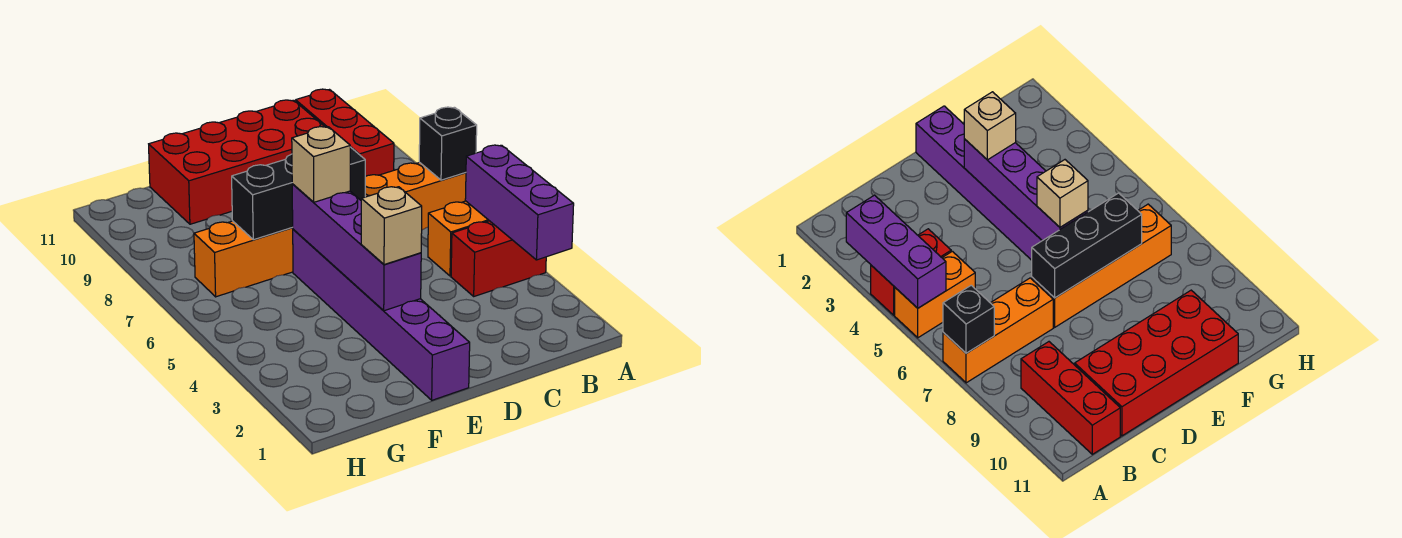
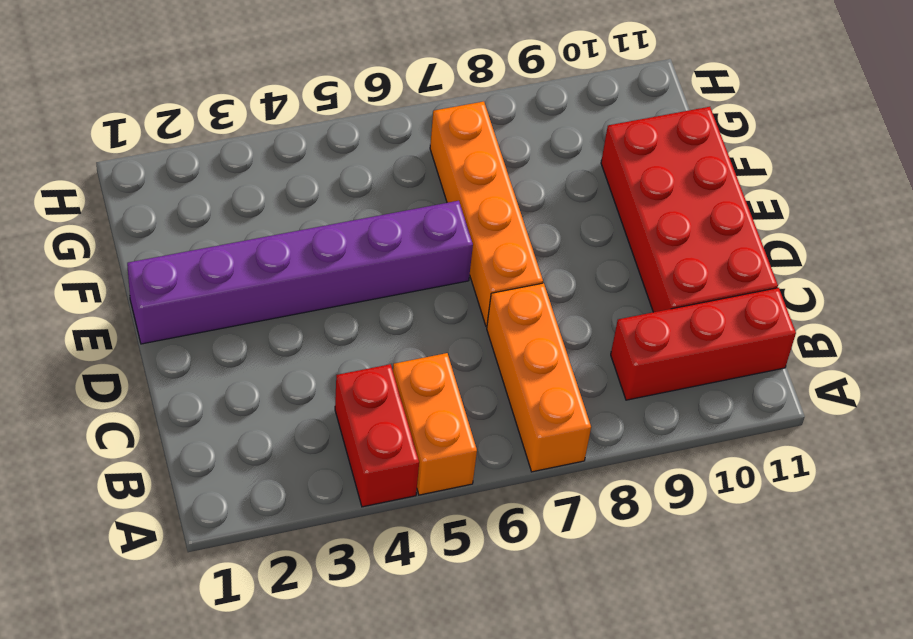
none -> purple 1x3 brick [465,145,574,260]
none -> black 1x1 brick [419,107,477,180]
none -> black 1x3 brick [232,147,365,240]

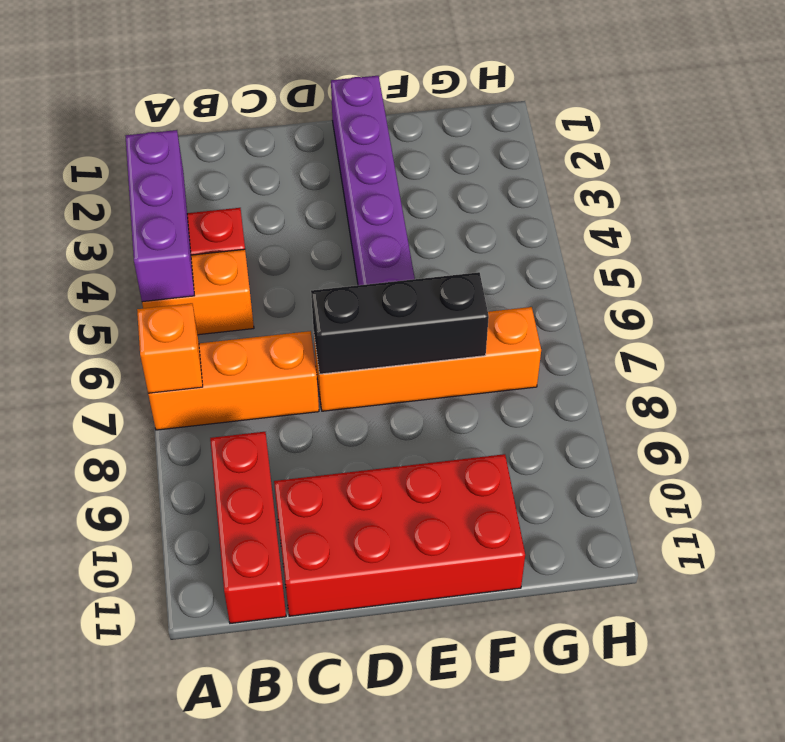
orange 1x1 brick [137,303,203,394] -> black 1x1 brick [419,107,477,180]
none -> purple 1x4 brick [292,184,421,311]
none -> tan 1x1 brick [361,187,422,265]
none -> tan 1x1 brick [292,127,350,202]

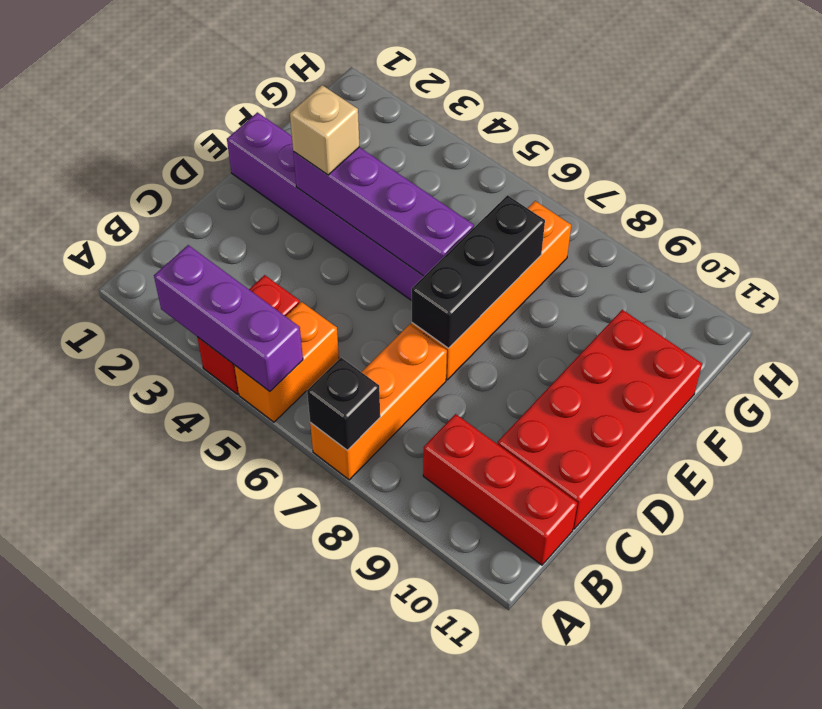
none -> tan 1x1 brick [292,127,350,202]

